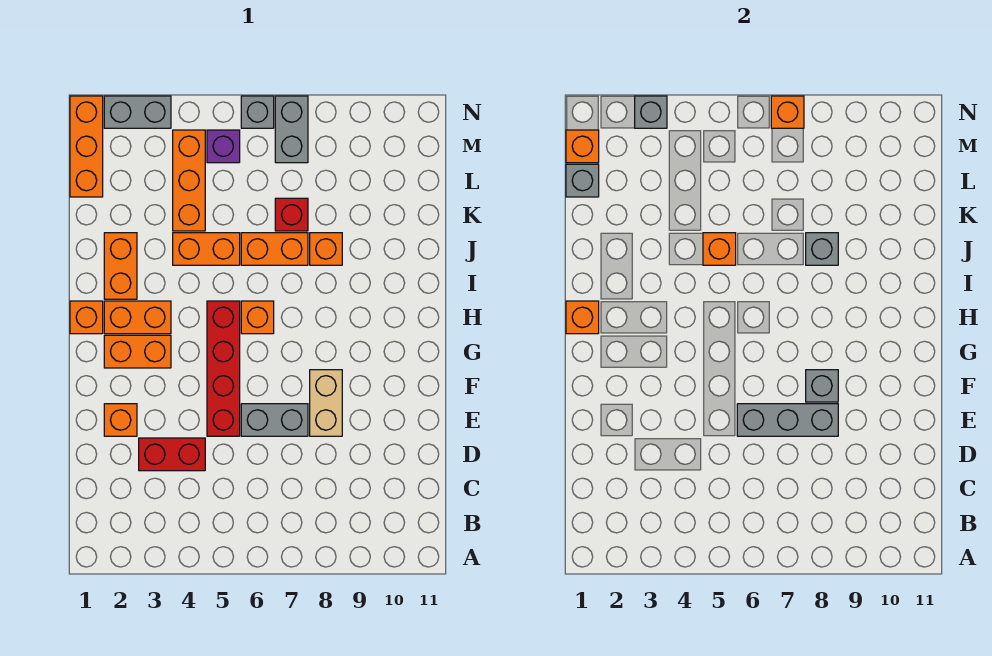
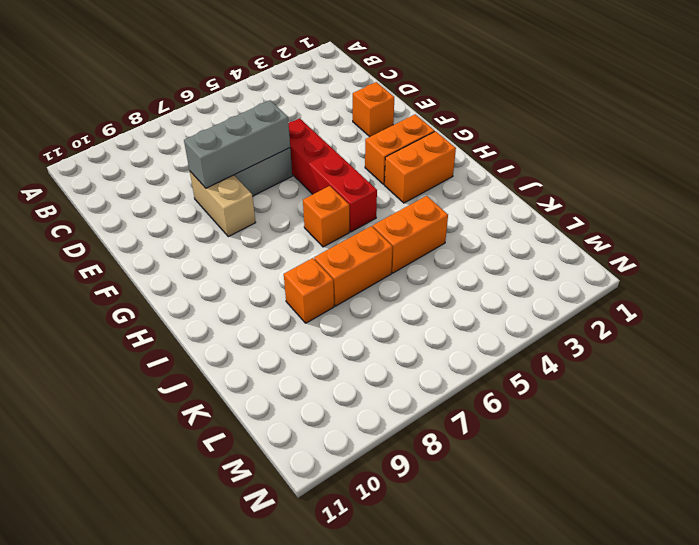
none -> red 1x2 brick [139,438,205,471]
none -> orange 1x1 brick [70,301,103,334]
none -> orange 1x2 brick [104,233,137,299]

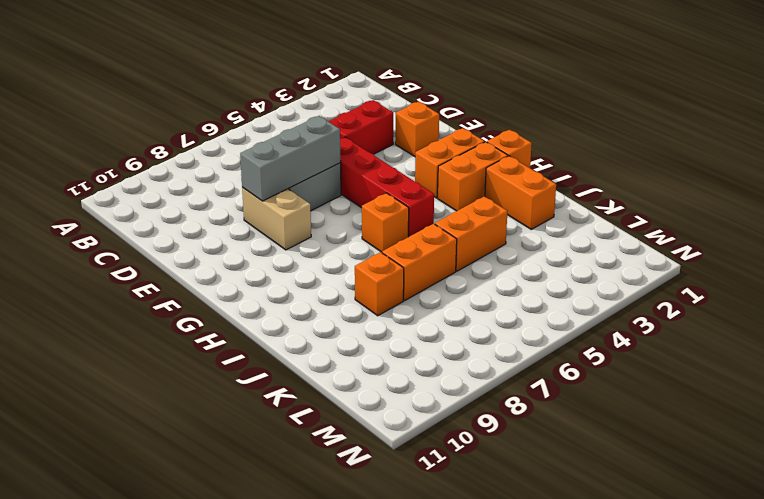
none -> orange 1x3 brick [173,130,205,231]
none -> red 1x1 brick [275,198,308,231]
none -> orange 1x3 brick [70,96,103,197]

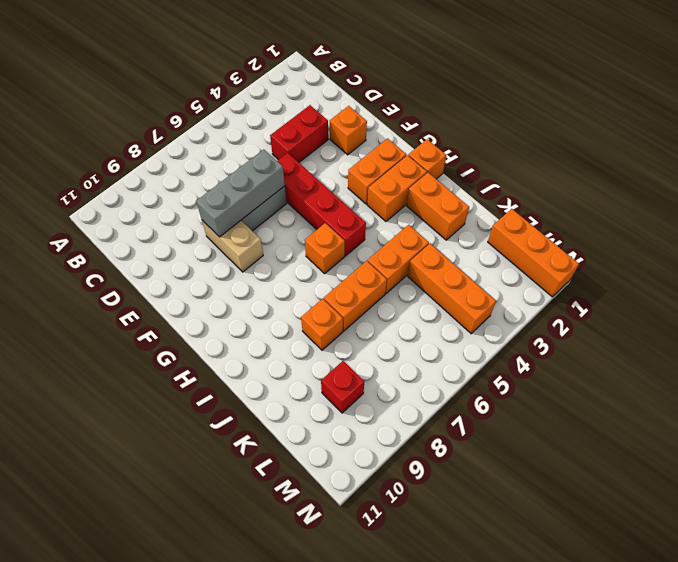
red 1x1 brick [321,361,364,413] -> red 1x1 brick moved to [275,198,308,231]
none -> purple 1x1 brick [207,130,240,163]
none -> grey 1x2 brick [275,96,308,163]
none -> grey 1x2 brick [104,96,171,128]

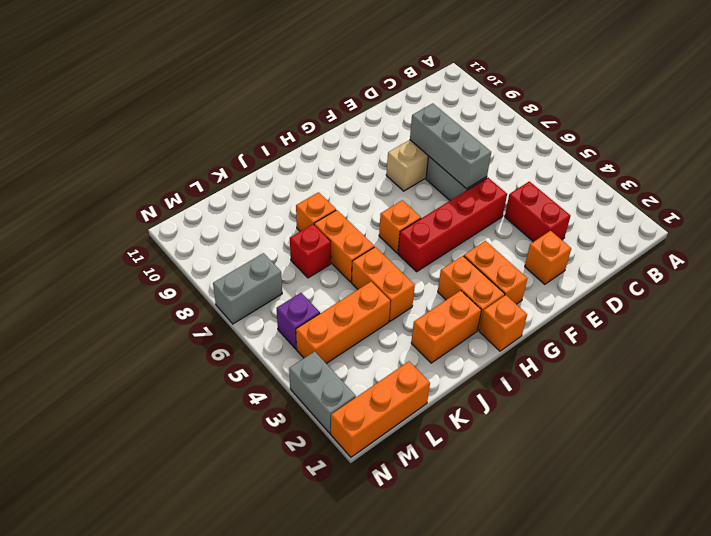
none -> grey 1x1 brick [241,96,274,128]
none -> grey 1x1 brick [806,370,838,402]
none -> orange 1x1 brick [566,301,599,334]

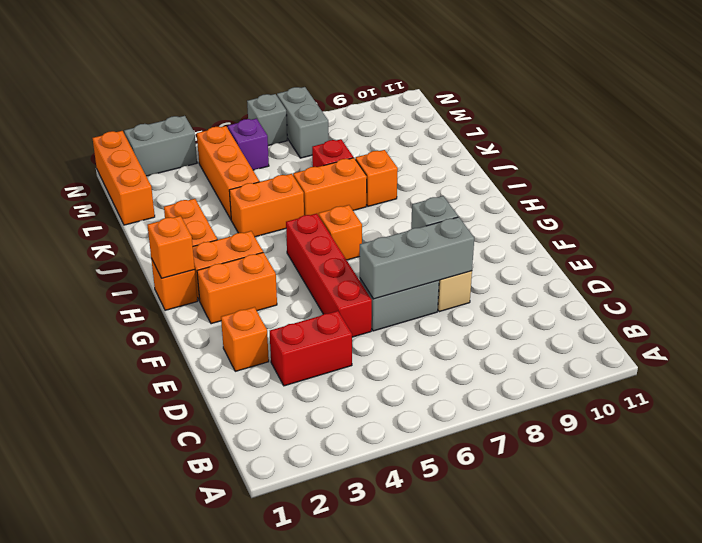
none -> orange 1x1 brick [703,233,736,265]
none -> grey 1x1 brick [806,233,838,265]
none -> grey 1x1 brick [566,164,599,197]

